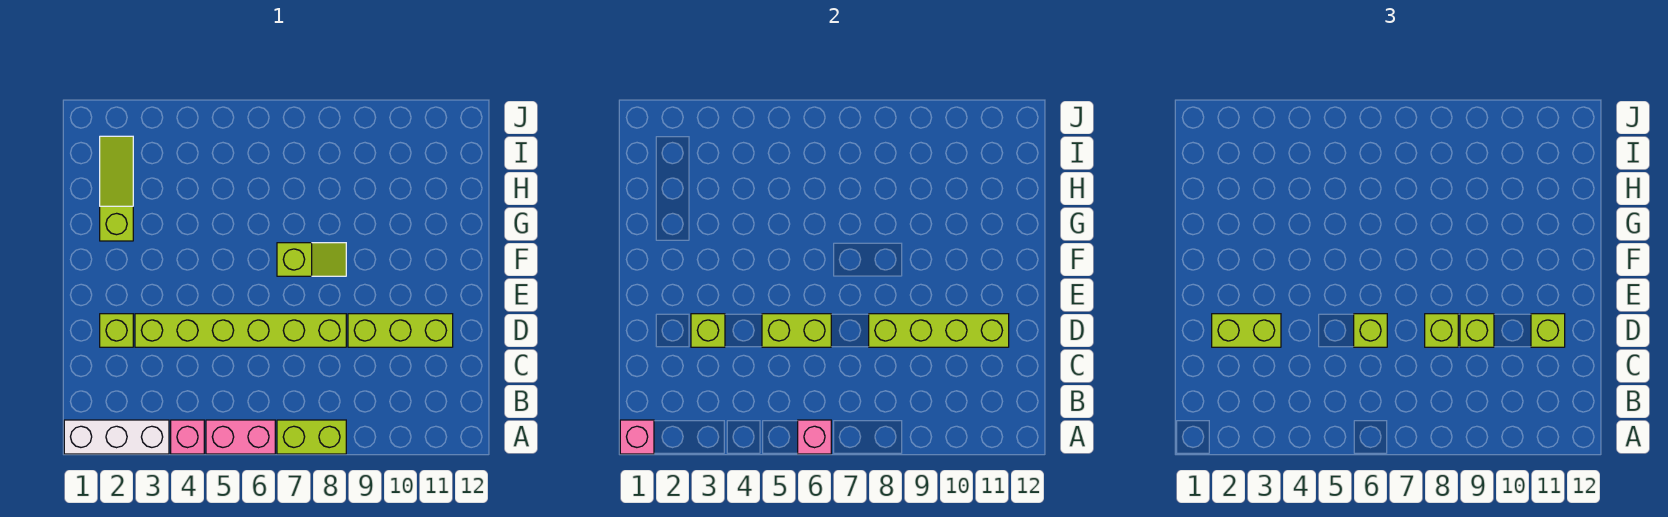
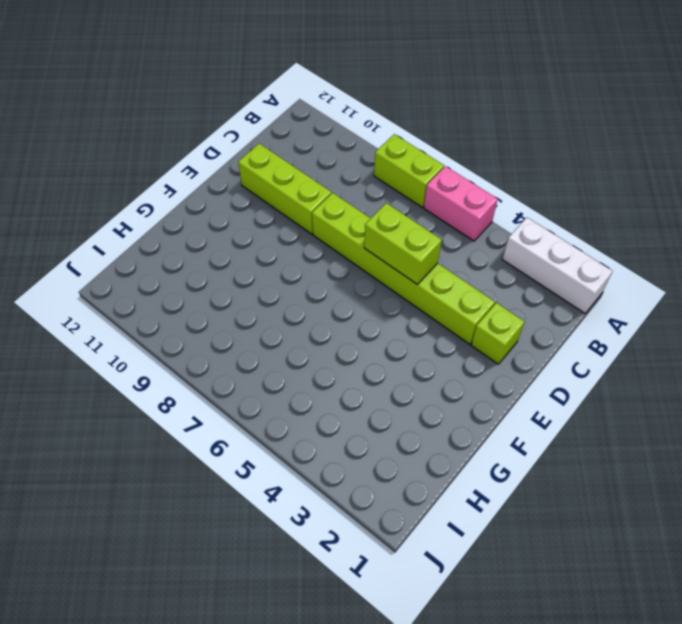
none -> pink 1x1 brick [171,420,204,454]
none -> lime 1x2 slope [277,243,346,276]
none -> lime 1x3 slope [100,136,133,241]

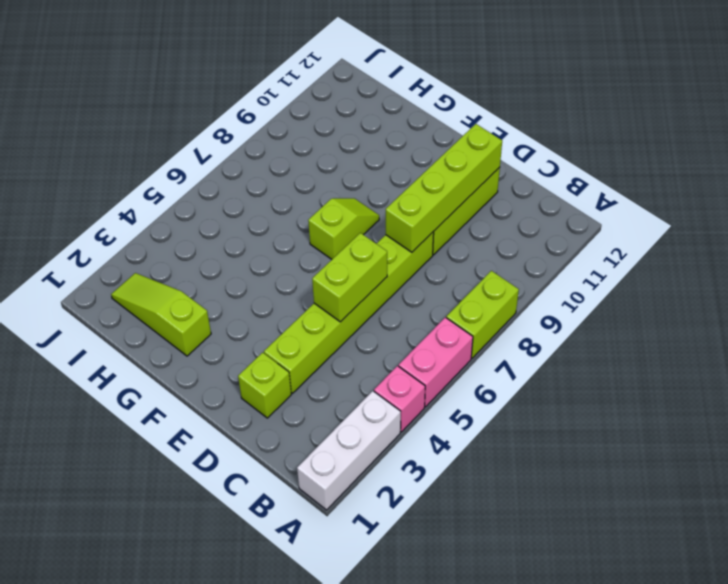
none -> pink 1x1 brick [620,420,654,454]
none -> pink 1x1 brick [798,420,831,454]
none -> lime 1x1 brick [691,314,725,347]

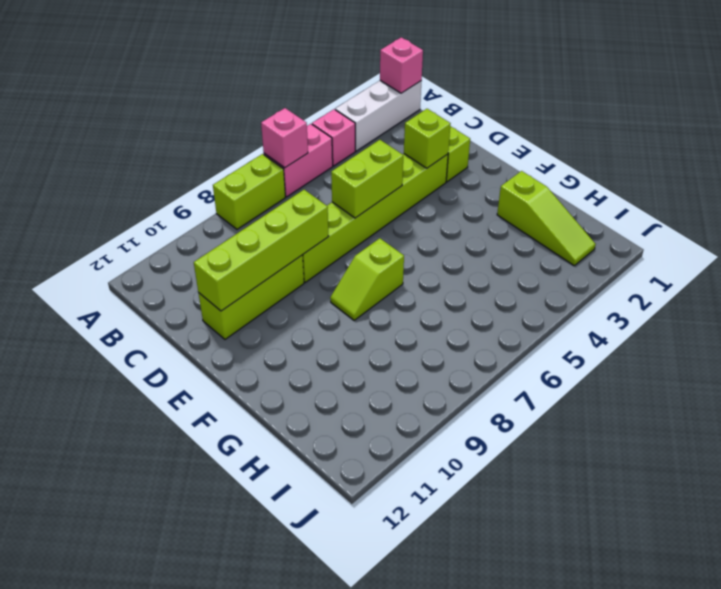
none -> lime 1x2 brick [1212,314,1281,347]
none -> lime 1x1 brick [1354,314,1387,347]
none -> lime 1x1 brick [1425,314,1458,347]

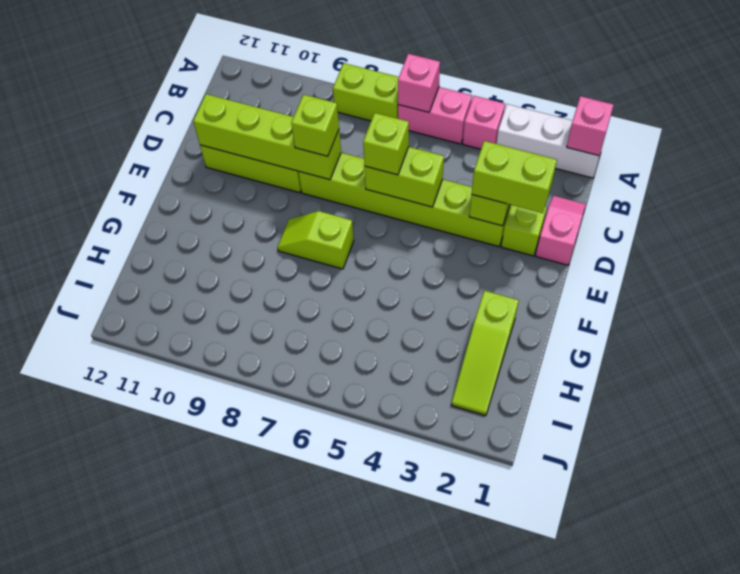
pink 1x2 slope [536,196,586,265] -> none
none -> lime 1x1 brick [1460,314,1494,347]
none -> lime 1x1 brick [1531,314,1565,347]

